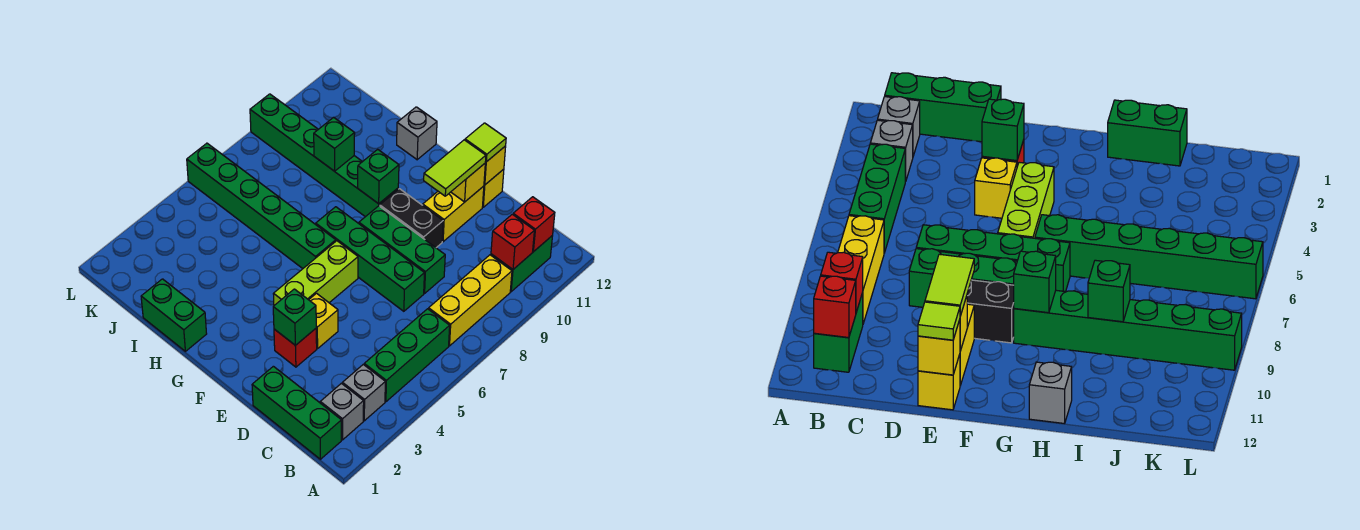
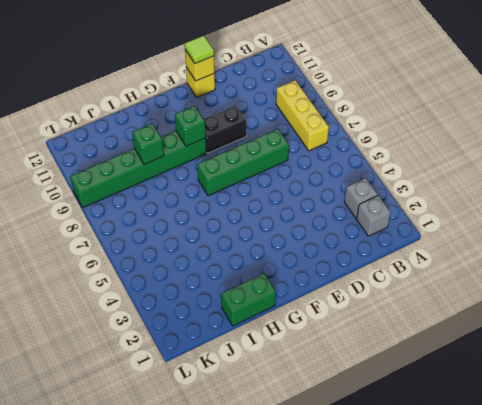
none -> green 1x3 brick [252,366,341,459]
none -> green 1x3 brick [364,309,450,402]
none -> green 1x2 brick [491,235,553,292]

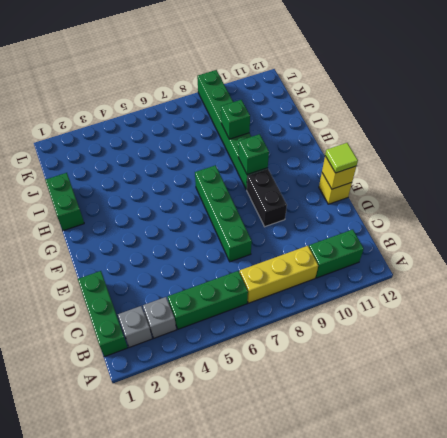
none -> green 1x3 brick [359,206,445,293]
none -> red 1x1 brick [274,329,317,367]
none -> yellow 1x1 brick [309,293,338,349]

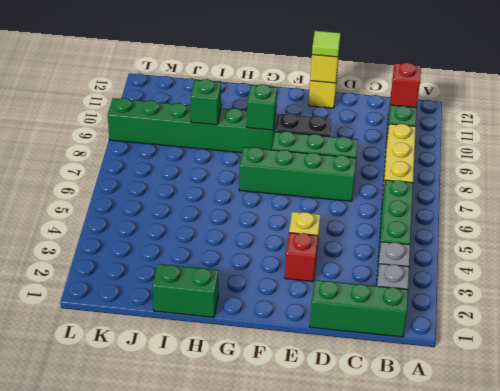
none -> yellow 1x2 brick [423,186,484,242]
none -> lime 1x3 brick [274,241,358,305]
none -> green 1x6 brick [187,143,336,269]

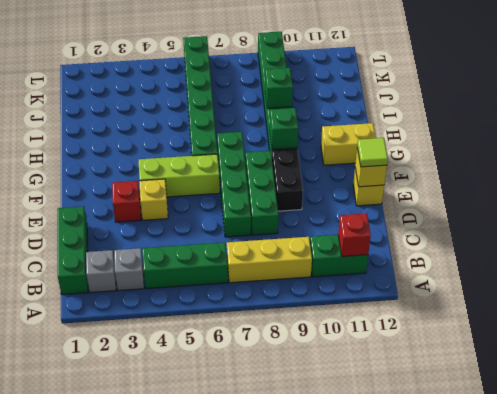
yellow 1x2 brick [321,123,376,165] -> yellow 1x2 brick moved to [423,186,484,242]
none -> green 1x2 brick [141,279,207,351]
none -> grey 1x1 brick [397,107,437,160]
none -> red 1x1 brick [491,214,534,269]

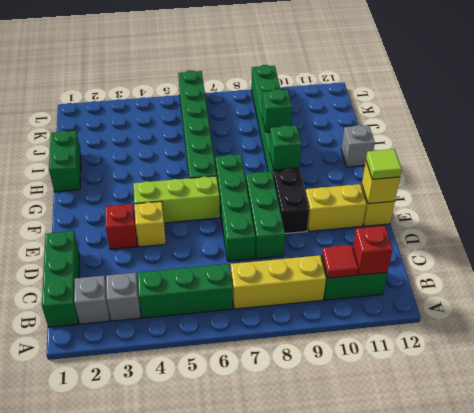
red 1x1 tile [322,245,358,278] -> red 1x1 brick [491,214,534,269]
none -> green 1x1 brick [273,289,316,345]
none -> yellow 1x1 brick [451,164,485,202]
none -> lime 1x2 tile [424,140,486,196]

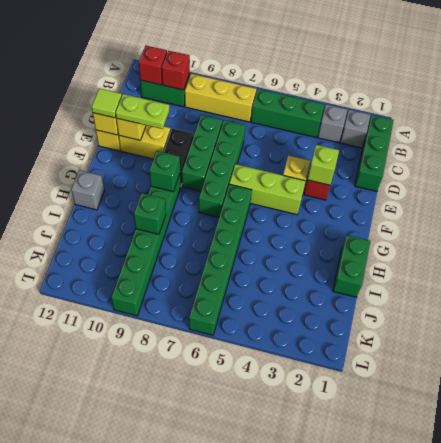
lime 1x1 brick [307,145,339,185] -> green 1x1 brick [273,289,316,345]
lime 1x2 plate [115,94,170,129] -> lime 1x2 tile [424,140,486,196]

